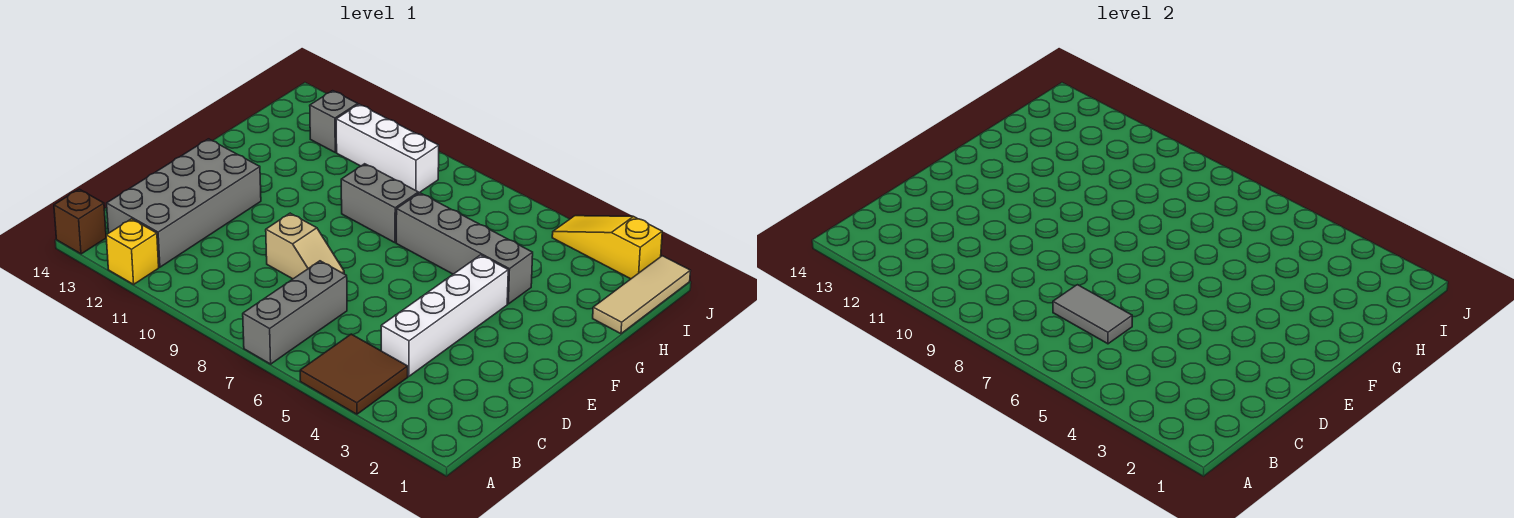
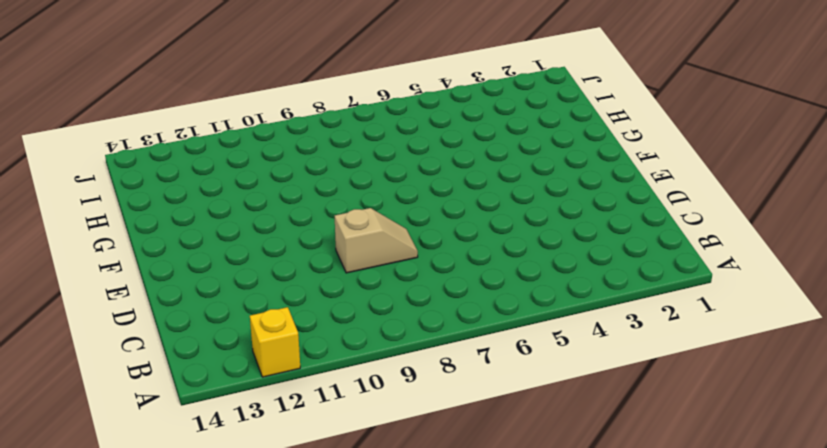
none -> brown 2x2 tile [300,334,408,414]
none -> grey 1x3 brick [243,261,347,364]
none -> brown 1x1 brick [54,189,106,254]

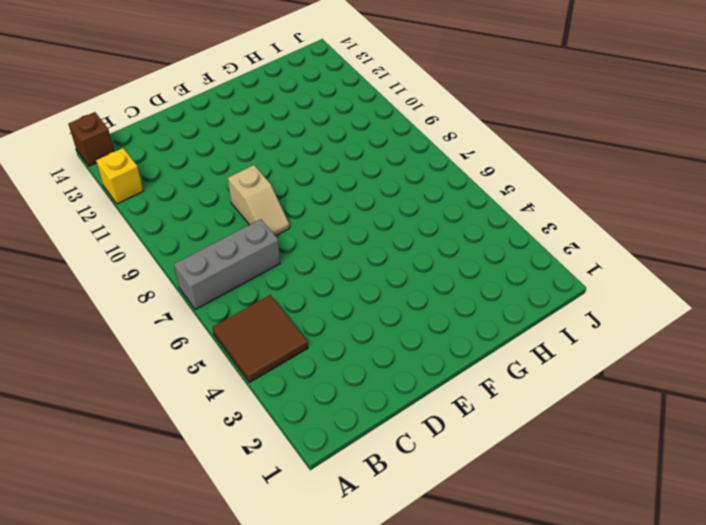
none -> grey 2x4 brick [107,139,261,267]
none -> white 1x4 brick [381,255,508,376]
none -> grey 1x4 brick [396,193,533,304]

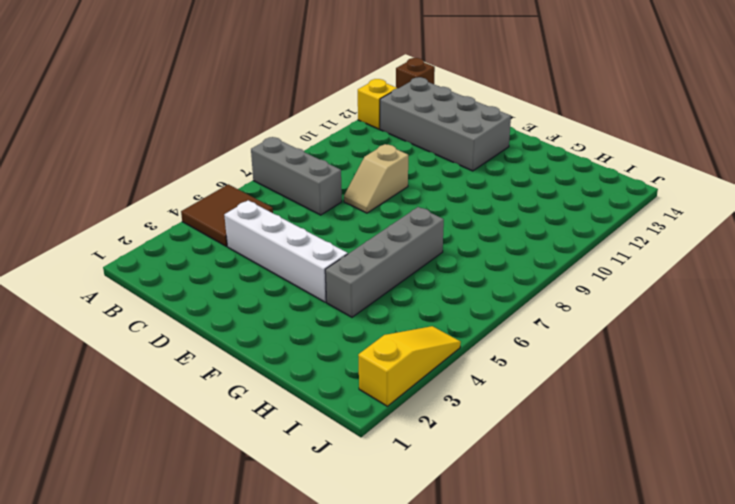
none -> grey 1x2 brick [341,164,418,243]
none -> tan 1x3 tile [593,256,690,334]
none -> white 1x3 brick [336,104,439,193]

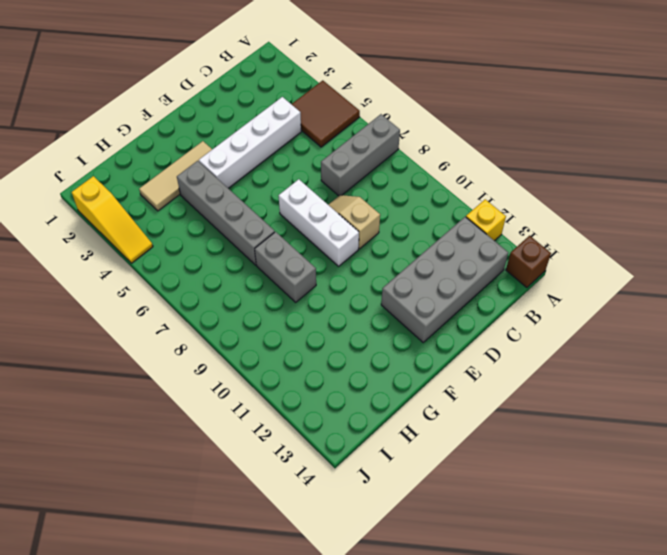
white 1x3 brick [279,179,359,266] -> white 1x3 brick moved to [336,104,439,193]
tan 1x3 tile [139,141,212,211] -> tan 1x3 tile moved to [593,256,690,334]
none -> grey 1x1 brick [310,91,358,152]
none -> grey 1x2 tile [1053,285,1132,344]

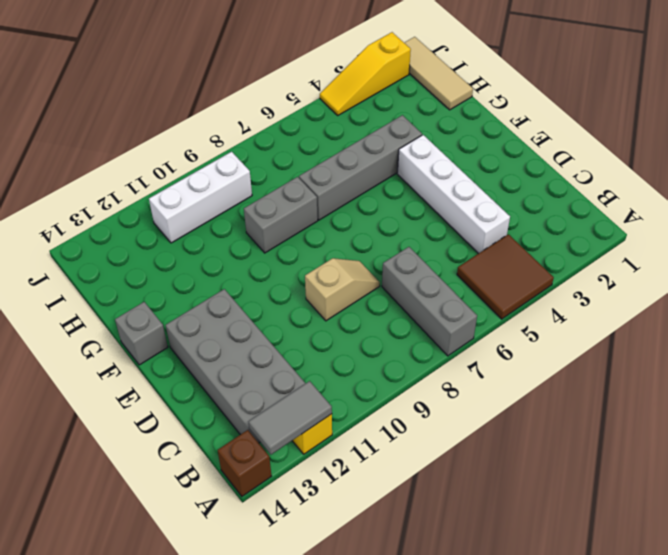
grey 1x2 tile [249,381,332,454] -> grey 1x2 tile moved to [1053,285,1132,344]
grey 1x1 brick [115,302,168,365] -> grey 1x1 brick moved to [310,91,358,152]

